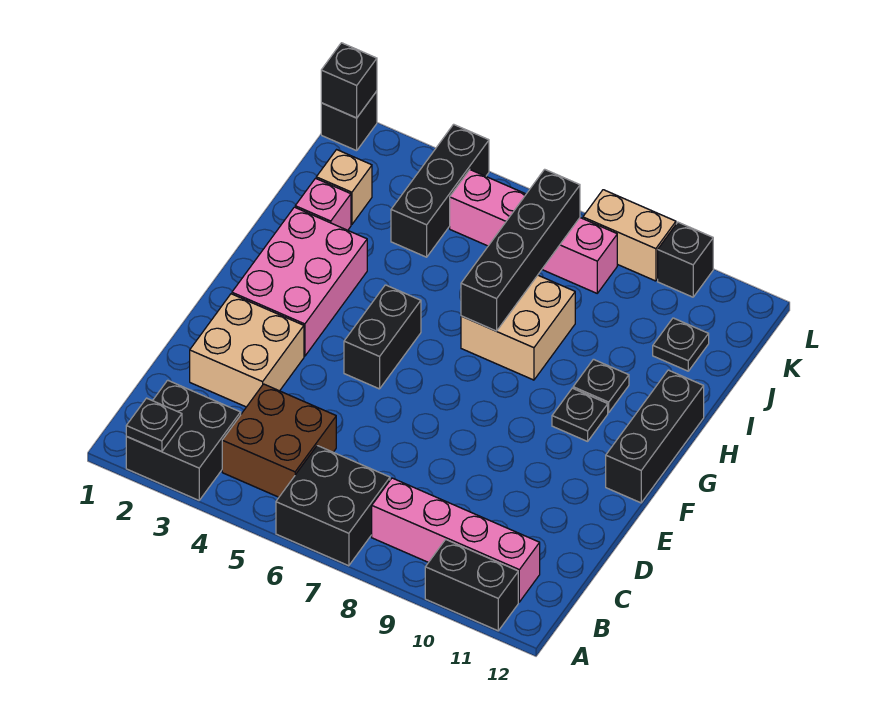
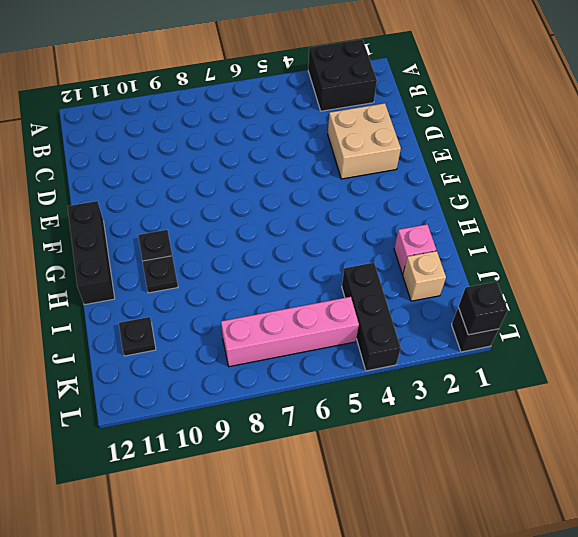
none -> black 2x2 brick [276,446,390,566]
none -> black 1x2 brick [425,539,518,631]
none -> brown 2x2 brick [222,384,336,497]

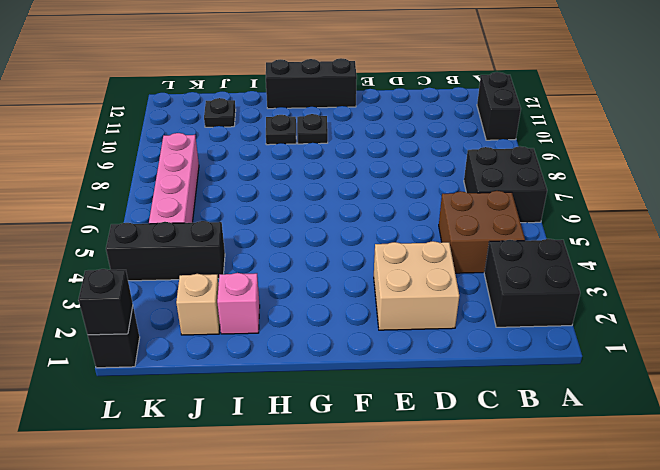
none -> pink 1x4 brick [372,478,540,602]
none -> pink 2x3 brick [232,207,367,356]
none -> black 1x2 brick [344,285,421,389]

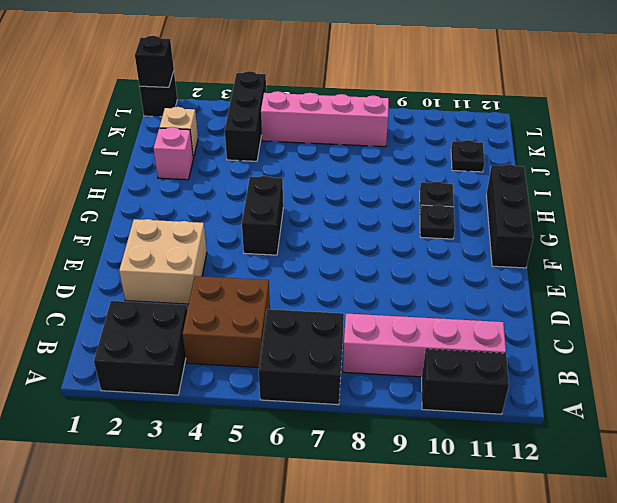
none -> pink 2x3 brick [232,207,367,356]
none -> tan 2x2 brick [461,275,575,380]
none -> tan 1x2 brick [583,190,676,281]

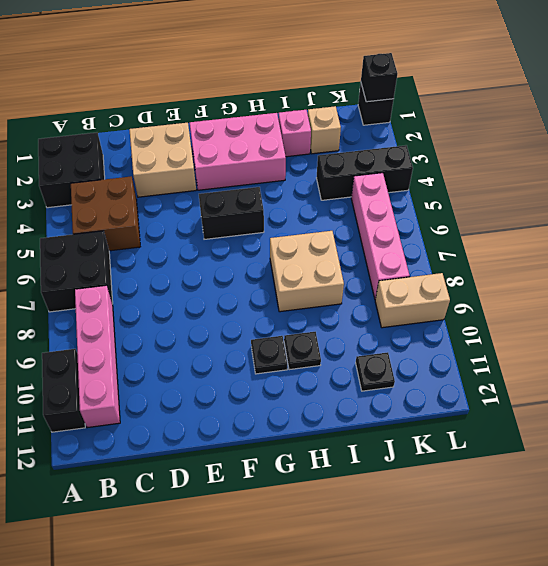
tan 1x2 brick [375,273,450,328] -> tan 1x2 brick turned to [583,190,676,281]
none -> black 1x3 brick [606,370,704,503]
none -> black 1x1 brick [658,222,713,297]
none -> black 1x1 plate [126,398,182,452]

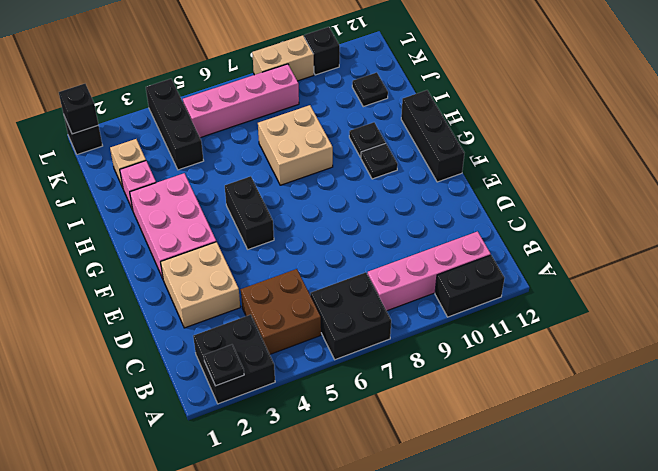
none -> black 1x4 brick [461,169,580,331]

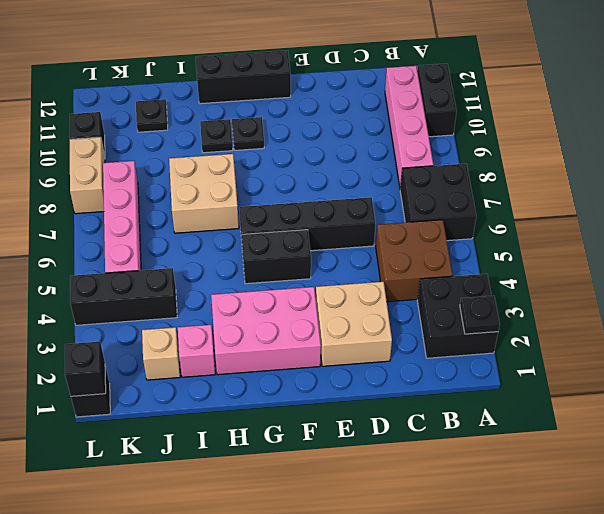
black 1x4 brick [239,197,375,251] -> black 1x4 brick moved to [461,169,580,331]

